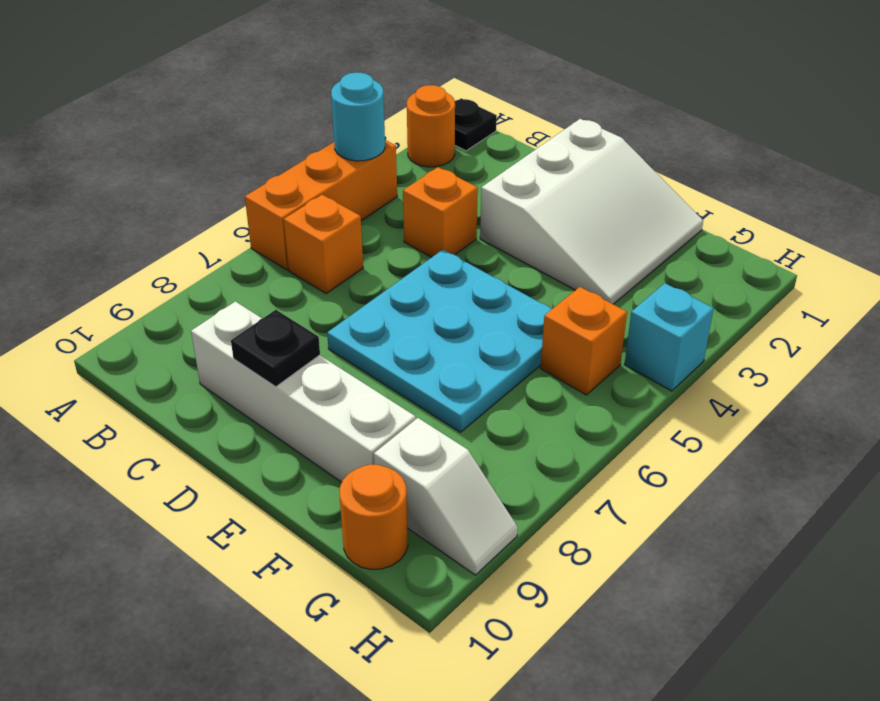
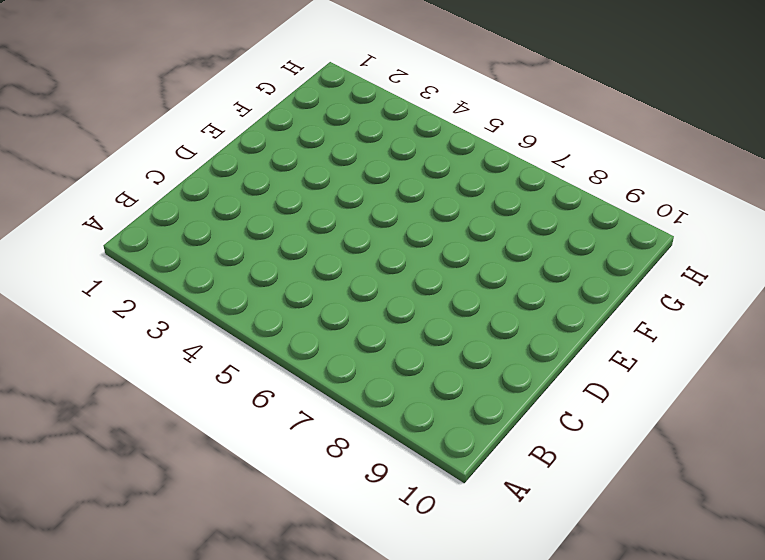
none -> black 1x1 plate [455,98,497,151]
none -> orange 1x1 round brick [407,85,455,167]
none -> orange 1x3 brick [245,140,397,270]

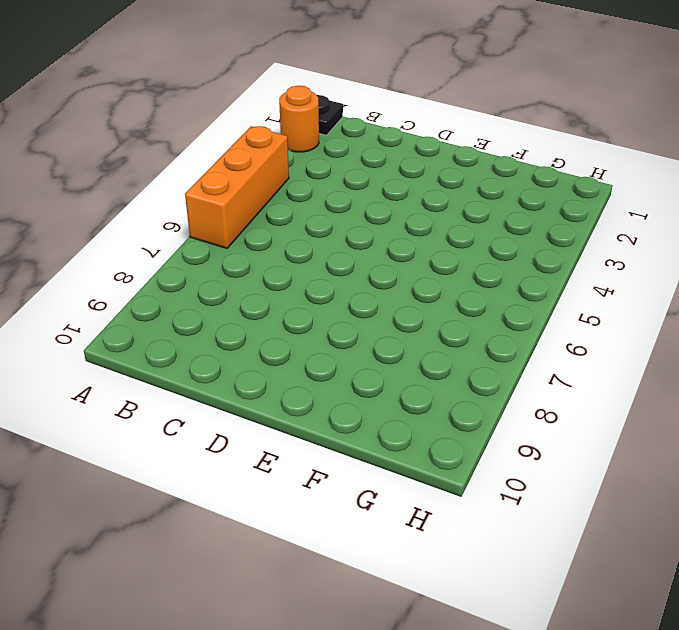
none -> orange 1x1 brick [284,195,363,293]
none -> orange 1x1 brick [403,167,478,257]
none -> white 1x4 brick [191,301,416,482]

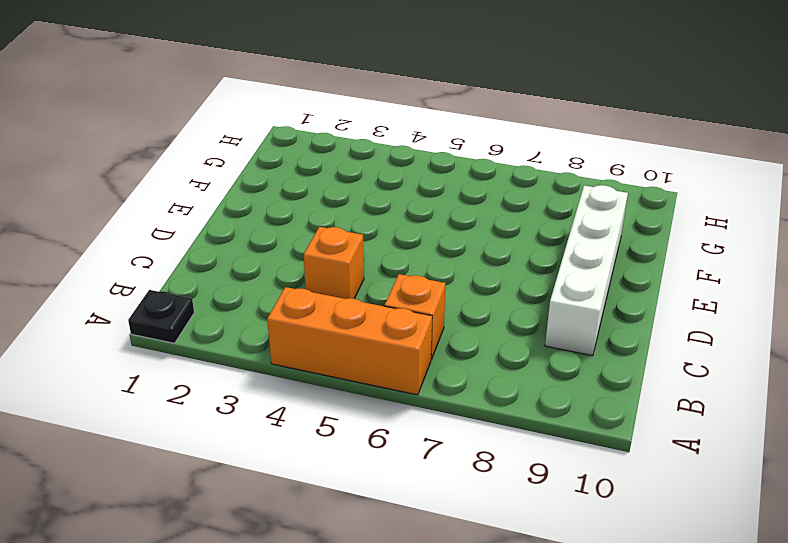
none -> orange 1x1 round brick [407,85,455,167]
none -> white 3x3 slope [480,119,703,304]
none -> cyan 3x3 plate [327,250,552,432]

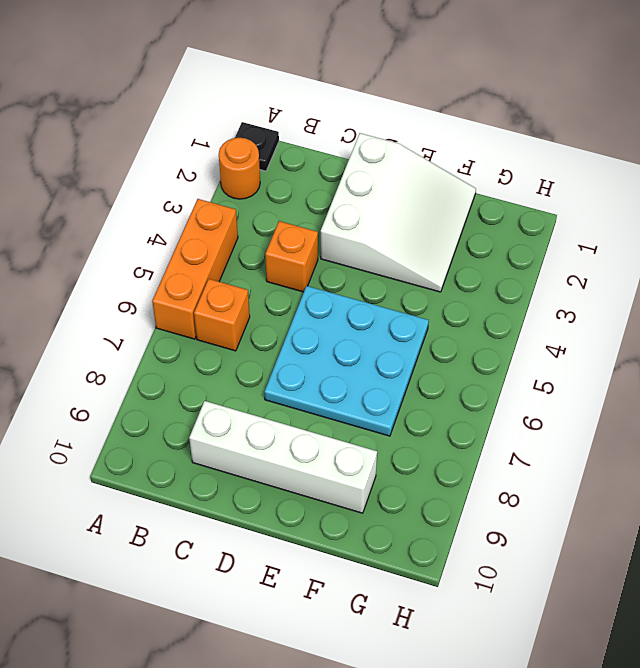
none -> orange 1x1 brick [541,287,627,395]
none -> white 1x2 slope [374,418,518,575]
none -> orange 1x1 round brick [339,464,408,569]

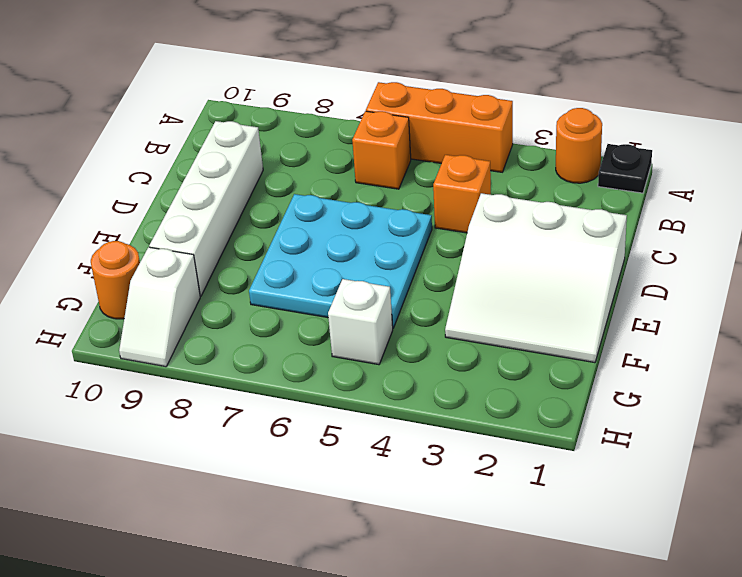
white 1x1 brick [328,279,393,365] -> orange 1x1 brick [541,287,627,395]
none -> cyan 1x1 brick [625,283,714,391]
none -> cyan 1x1 round brick [331,73,385,161]
none -> black 1x1 plate [231,310,320,387]

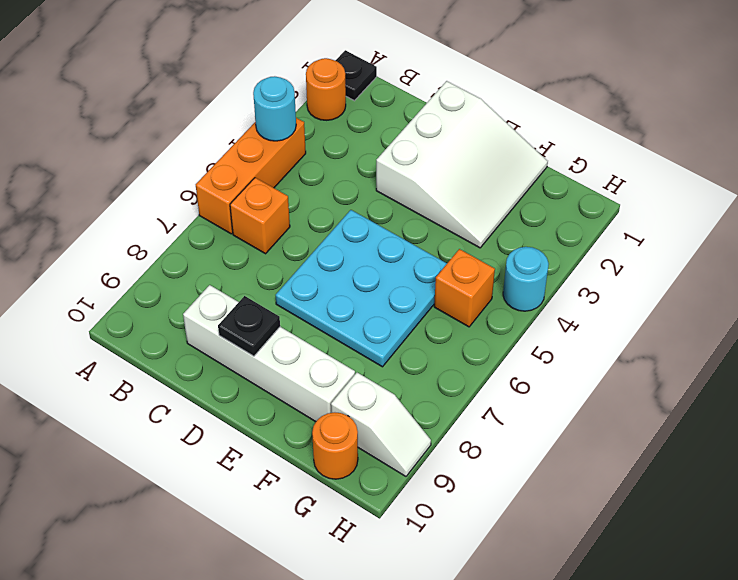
cyan 1x1 round brick [503,247,549,311] -> cyan 1x1 brick [625,283,714,391]
none -> orange 1x1 brick [403,167,478,257]

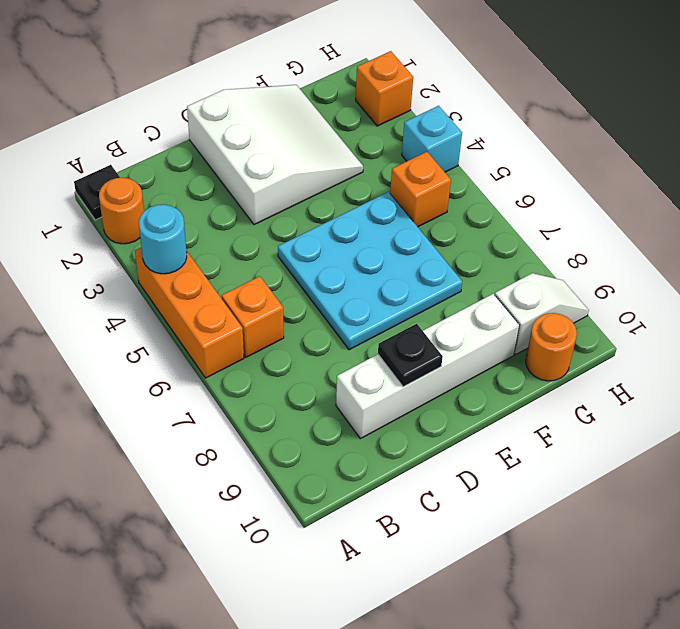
orange 1x1 brick [356,51,413,126] -> orange 1x1 brick moved to [403,167,478,257]

